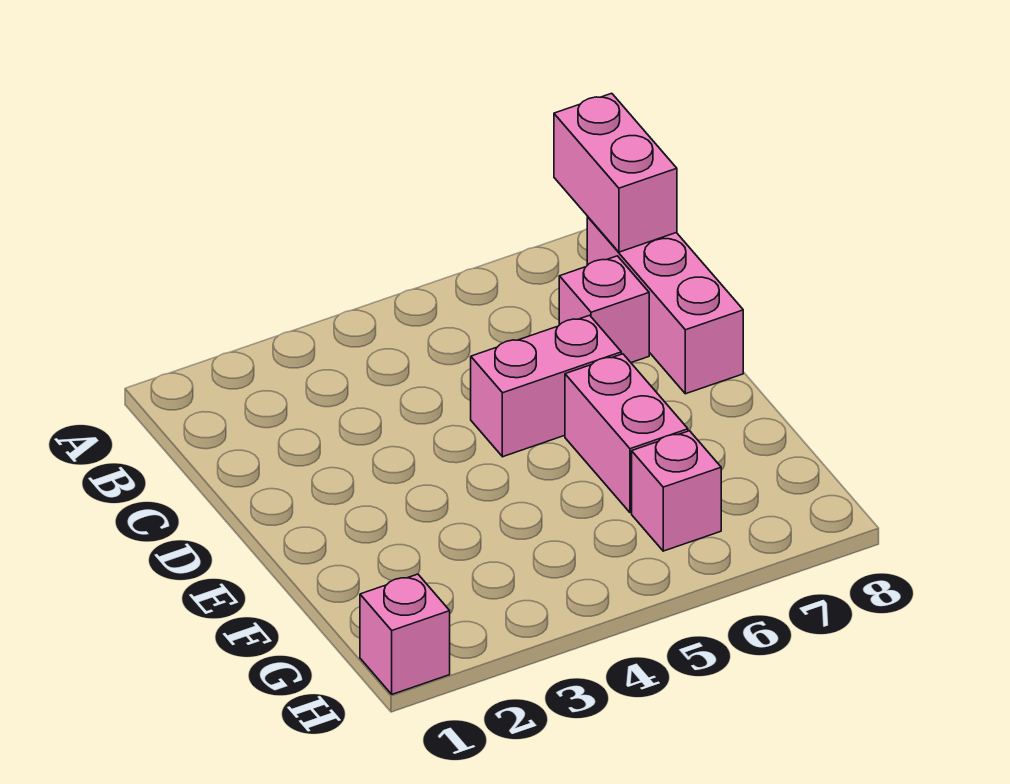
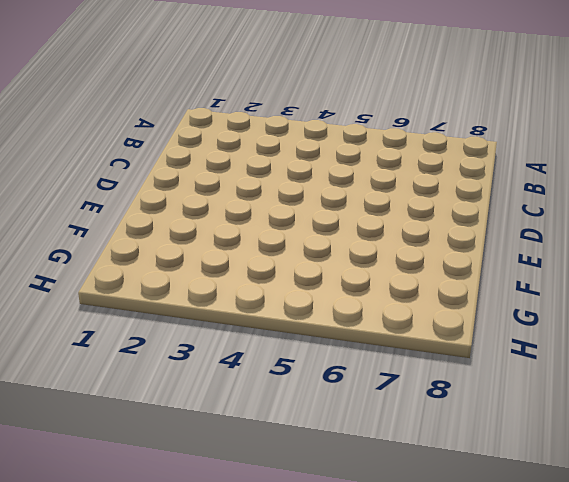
none -> pink 1x3 brick [587,217,743,394]
none -> pink 1x1 brick [559,256,649,363]

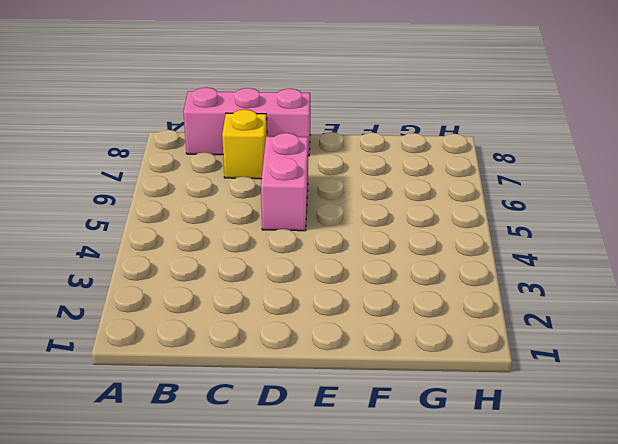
yellow 1x1 brick [222,109,267,179] -> pink 1x1 brick [559,256,649,363]
none -> pink 1x2 brick [565,354,688,513]
none -> pink 1x1 brick [632,431,721,551]

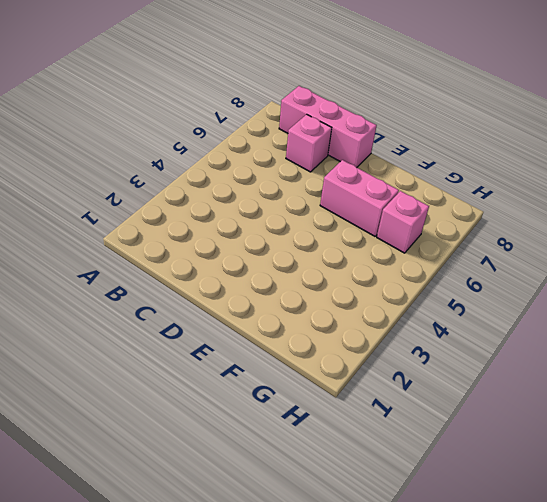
none -> pink 1x2 brick [471,315,621,457]
none -> pink 1x1 brick [360,574,450,694]

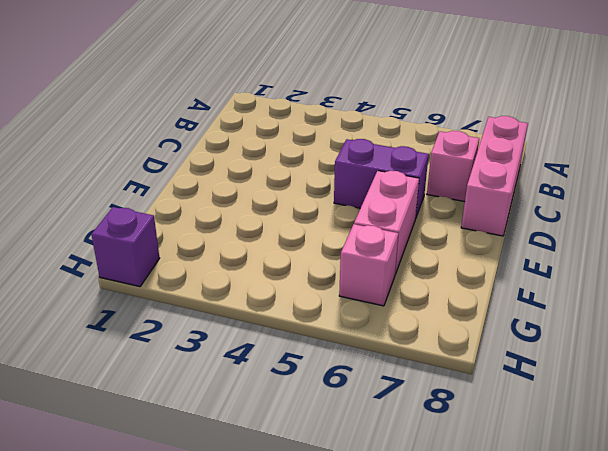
purple 1x2 brick [334,139,429,219] -> pink 1x2 brick [471,315,621,457]
purple 1x1 brick [91,207,160,287] -> pink 1x1 brick [360,574,450,694]
none -> pink 1x2 brick [554,93,677,252]

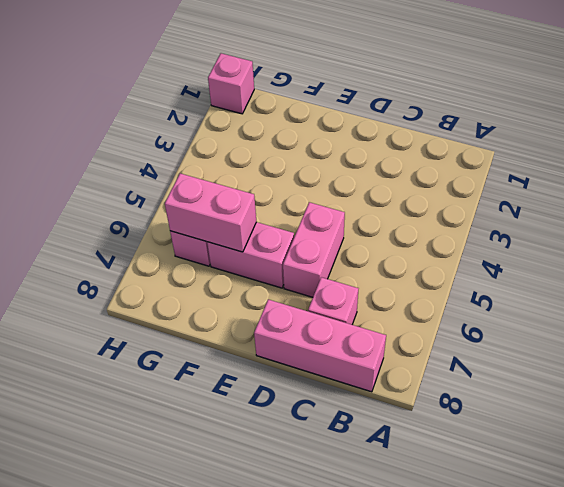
pink 1x2 brick [165,173,256,252] -> pink 1x2 brick moved to [554,93,677,252]

